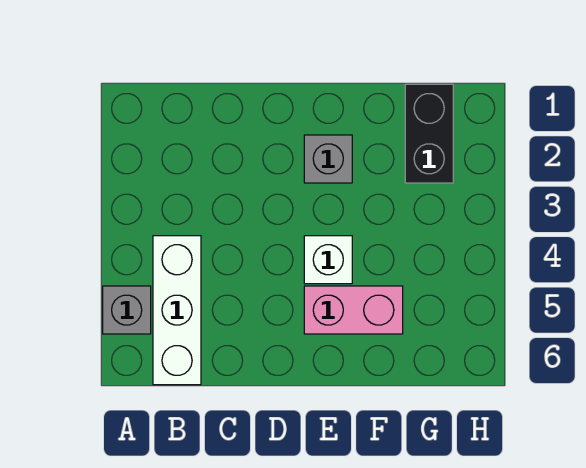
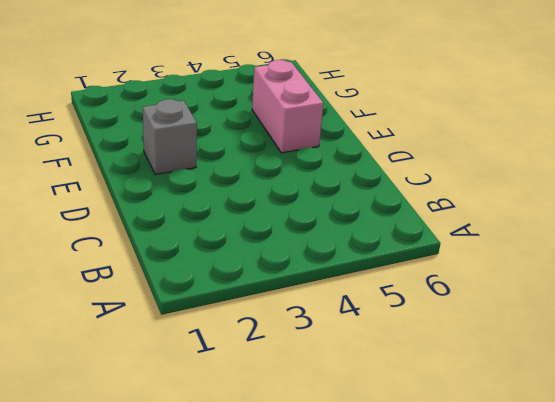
none -> grey 1x1 brick [103,286,151,334]
none -> white 1x3 brick [153,236,201,385]

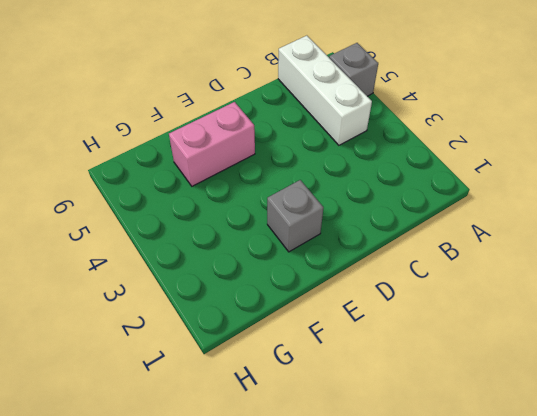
none -> white 1x1 brick [304,236,352,284]
none -> black 1x2 brick [405,84,453,183]

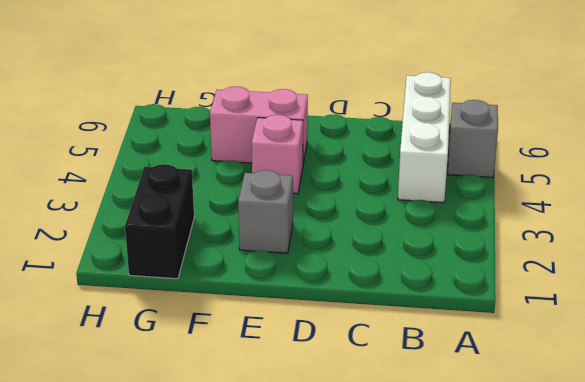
pink 1x1 brick [252,115,303,194] -> white 1x1 brick [304,236,352,284]

